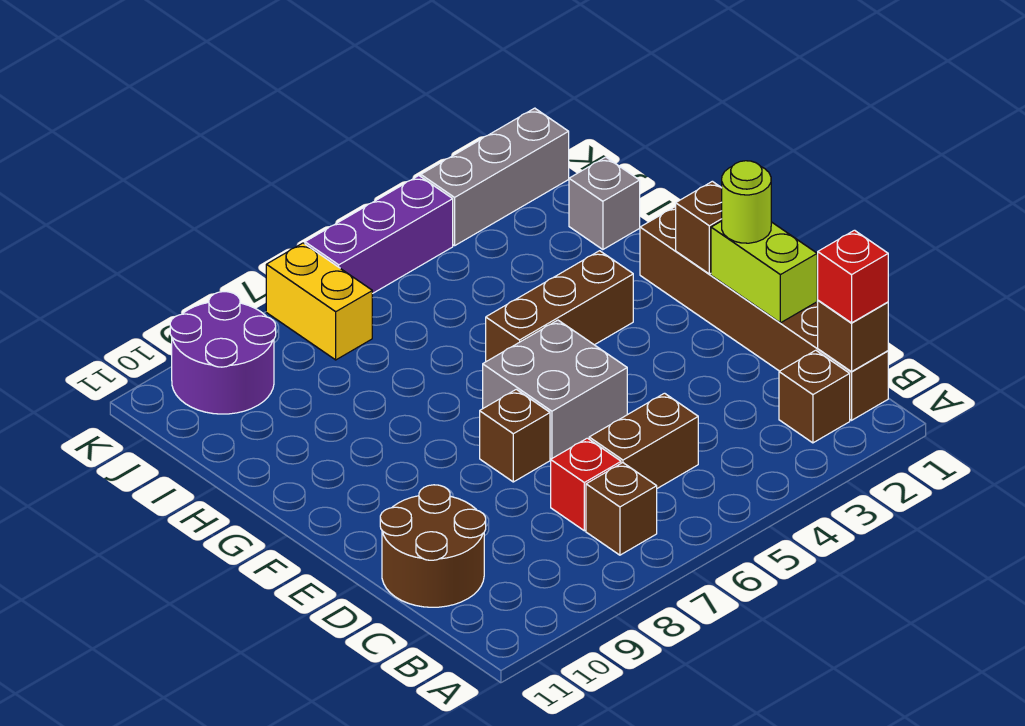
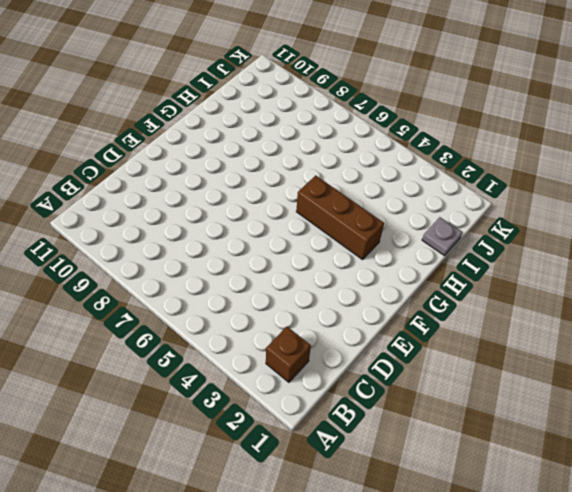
grey 1x1 plate [422,217,462,256] -> grey 1x1 brick [569,157,640,250]
none -> brown 1x6 brick [640,206,888,420]
none -> brown 1x1 brick [586,463,657,555]
none -> brown 1x2 brick [589,393,698,488]

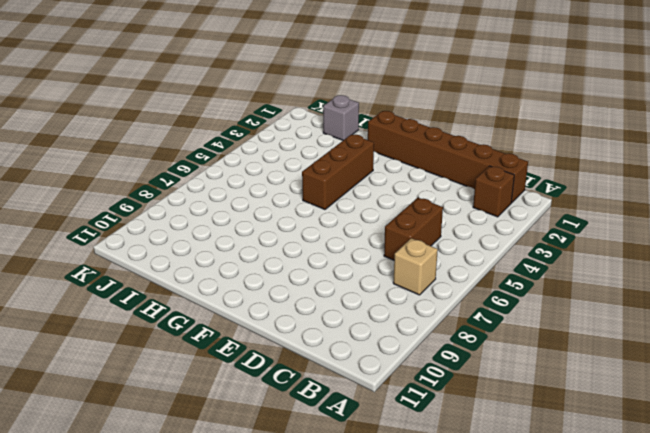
tan 1x1 brick [393,238,438,295] -> brown 1x1 brick [586,463,657,555]
none -> red 1x1 brick [551,438,621,531]
none -> brown 2x2 round brick [380,485,486,607]
none -> grey 2x2 brick [483,320,627,459]

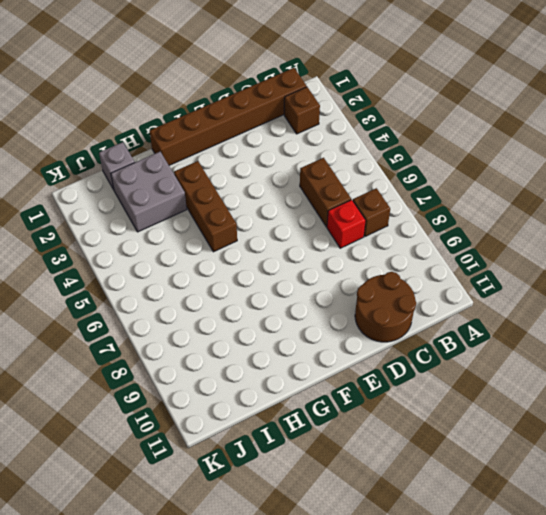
grey 2x2 brick [111,152,187,232] -> grey 2x2 brick moved to [483,320,627,459]
none -> brown 1x1 brick [480,389,550,482]
none -> yellow 1x2 brick [266,243,372,360]
none -> purple 2x2 round brick [170,292,276,414]

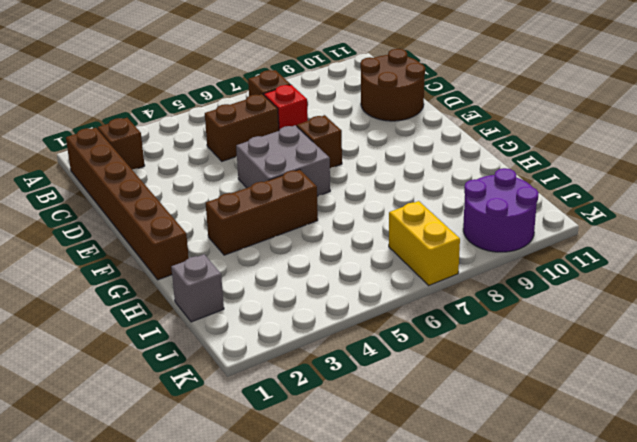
none -> grey 1x3 brick [421,108,569,246]
none -> purple 1x3 brick [305,176,453,294]
none -> brown 1x1 brick [818,300,888,372]

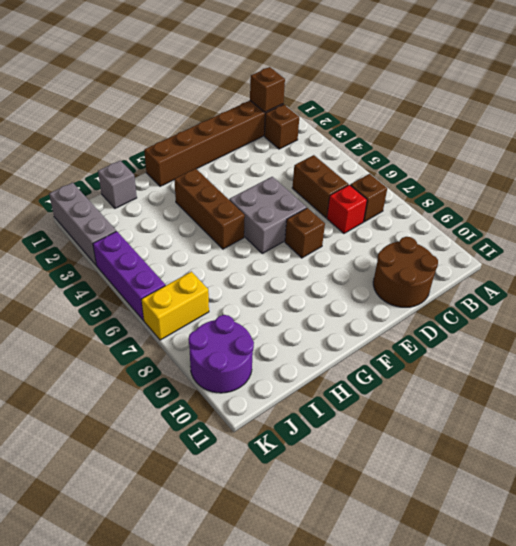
none -> lime 1x2 brick [711,221,817,323]
none -> brown 1x1 brick [676,181,722,274]
none -> red 1x1 brick [818,230,888,323]

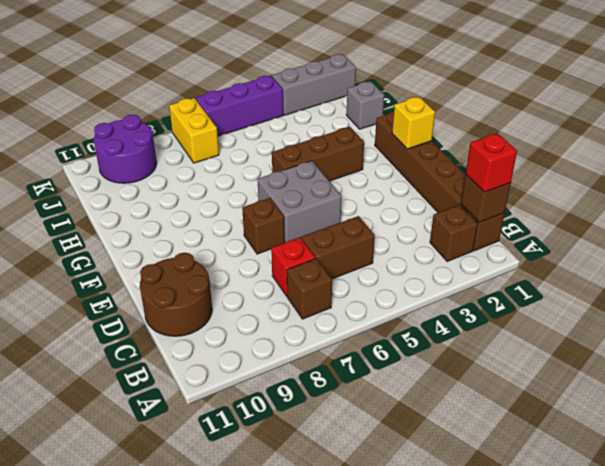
yellow 1x1 brick [392,97,435,149] -> brown 1x1 brick [676,181,722,274]
none -> lime 1x2 brick [711,221,817,323]
none -> lime 1x1 round brick [722,161,771,243]

